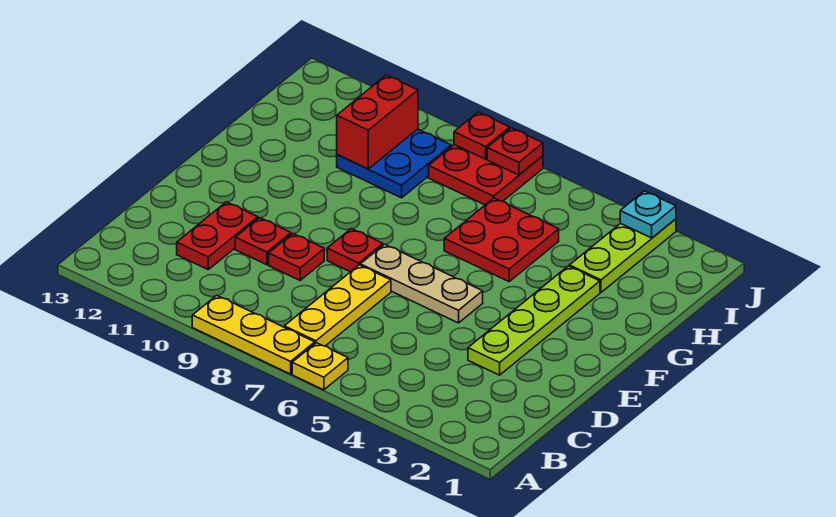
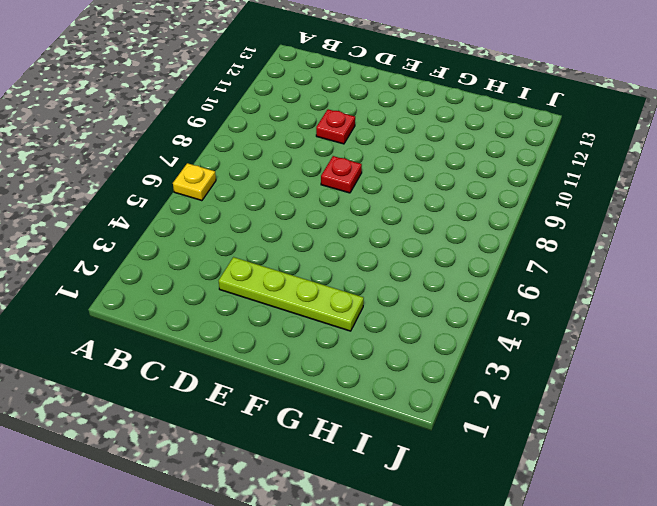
none -> yellow 1x3 plate [192,295,315,374]
none -> yellow 1x3 plate [284,265,391,346]
none -> red 1x2 plate [177,202,258,269]

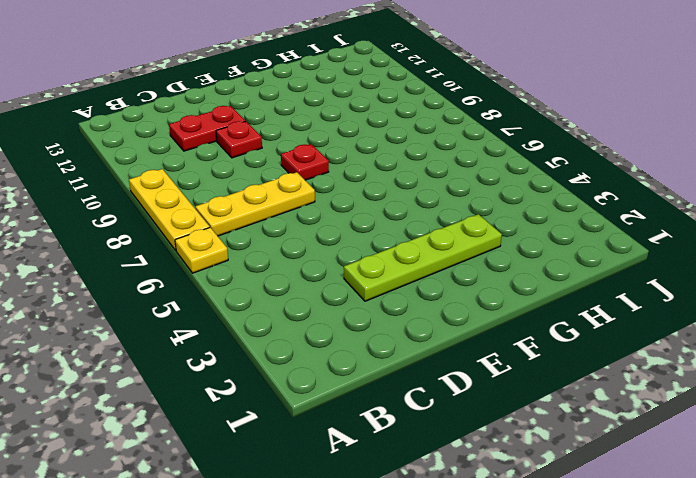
none -> red 1x1 plate [269,234,324,280]
none -> tan 1x3 plate [360,244,483,323]
none -> red 2x2 plate [444,198,559,281]

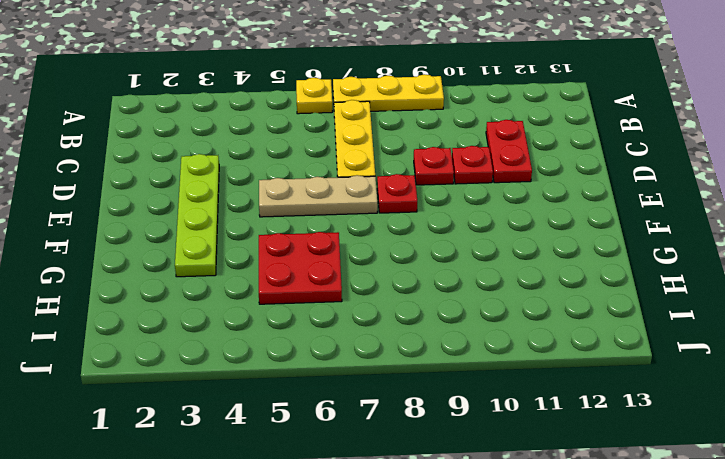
none -> lime 1x3 plate [569,219,676,292]
none -> blue 2x2 plate [337,129,451,198]
none -> red 2x2 plate [429,145,543,205]

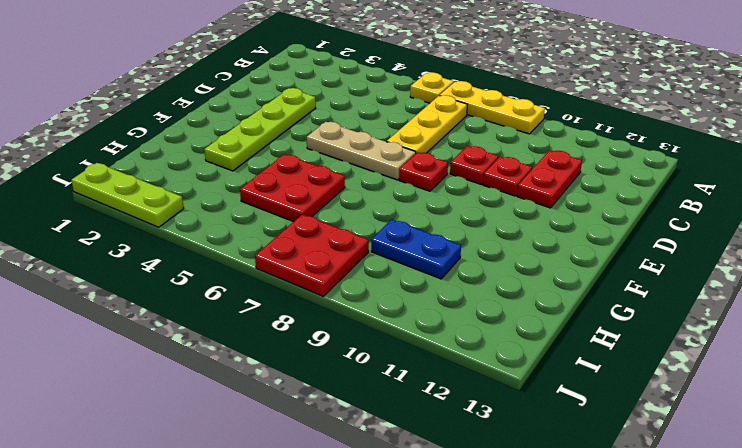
blue 1x2 plate [371,220,461,279] -> blue 2x2 plate [337,129,451,198]
lime 1x3 plate [71,163,184,227] -> lime 1x3 plate turned to [569,219,676,292]
none -> red 1x2 brick [337,75,418,169]
none -> cyan 1x1 plate [620,191,676,238]
none -> red 1x1 plate [487,128,543,175]

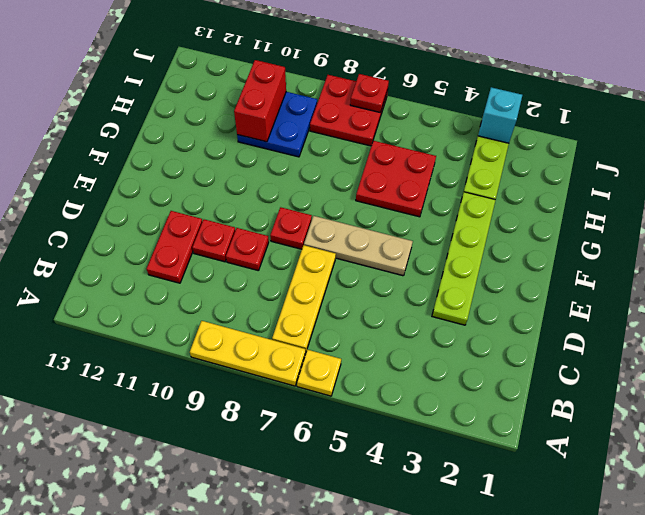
cyan 1x1 brick [478,87,522,143] -> cyan 1x1 plate [620,191,676,238]
none -> red 1x1 plate [454,112,510,159]

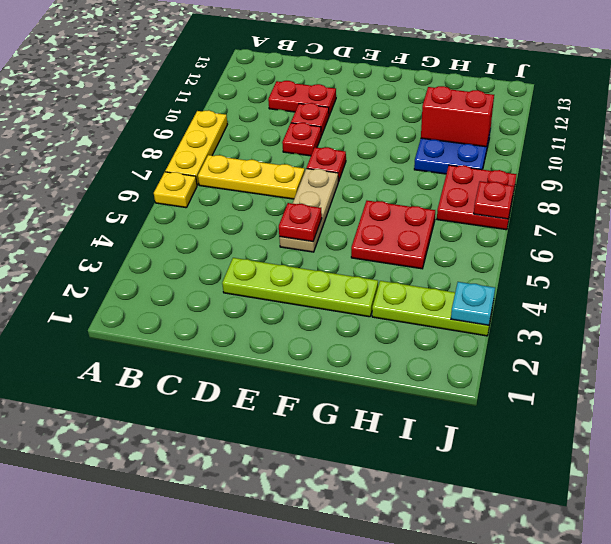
red 1x1 plate [279,203,322,242] -> red 1x1 plate moved to [454,112,510,159]

